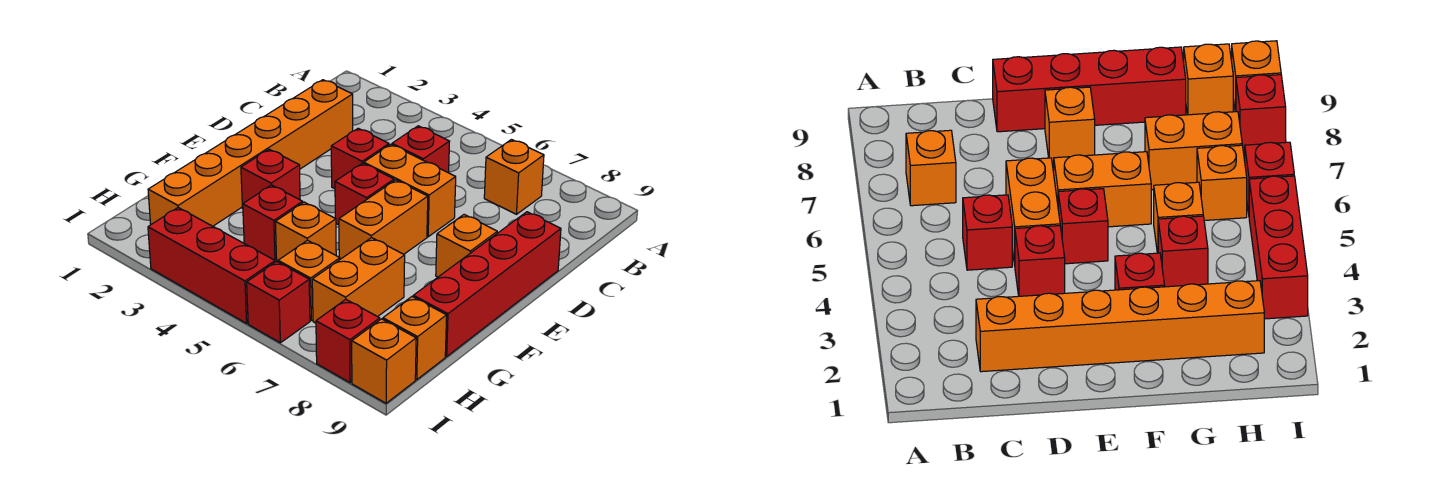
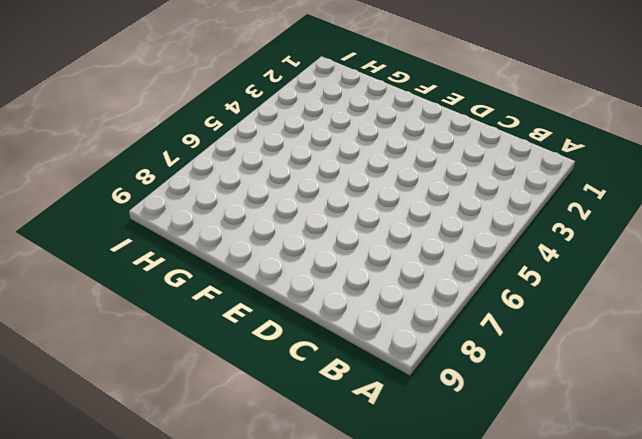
none -> orange 1x1 brick [484,140,544,214]
none -> orange 1x6 brick [148,80,353,226]
none -> red 1x1 brick [392,126,450,173]

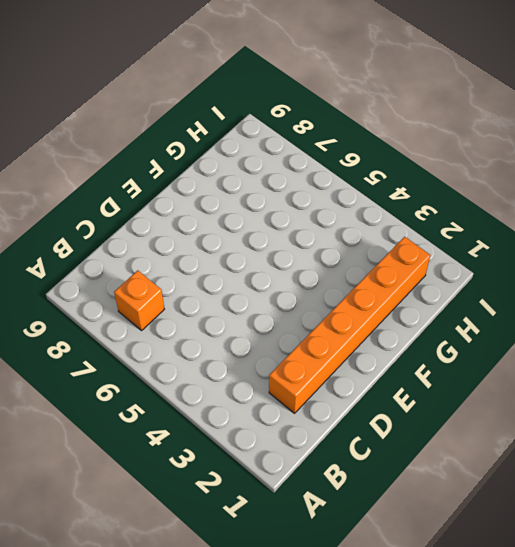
none -> red 1x1 brick [392,126,450,173]
none -> red 1x1 brick [331,128,389,189]
none -> orange 1x2 brick [364,144,456,237]

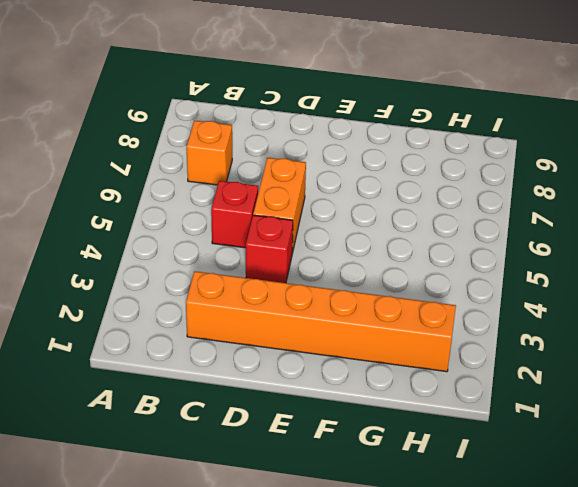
none -> red 1x4 brick [413,212,561,356]
none -> red 1x1 brick [335,163,394,225]
none -> orange 1x2 brick [339,180,428,259]

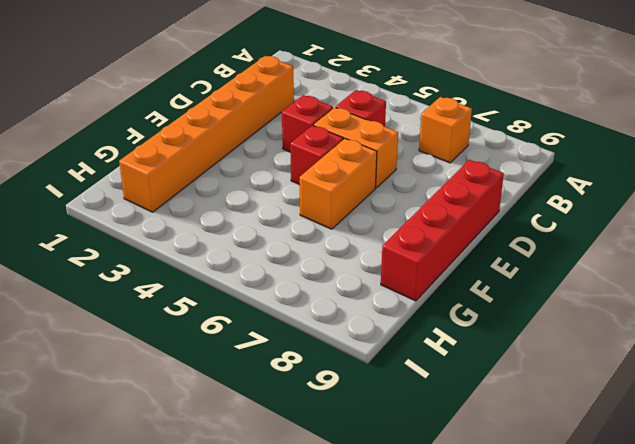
none -> orange 1x1 brick [436,215,497,277]
none -> red 1x1 brick [241,149,300,209]
none -> red 1x1 brick [243,185,303,262]

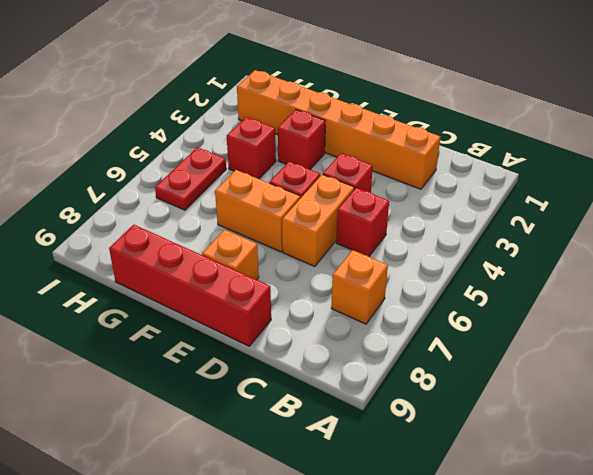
red 1x2 plate [155,147,226,210] -> orange 1x1 brick [278,240,340,320]
none -> orange 1x1 brick [276,202,336,262]
none -> orange 1x2 brick [312,238,405,323]
none -> orange 1x1 brick [383,297,447,380]

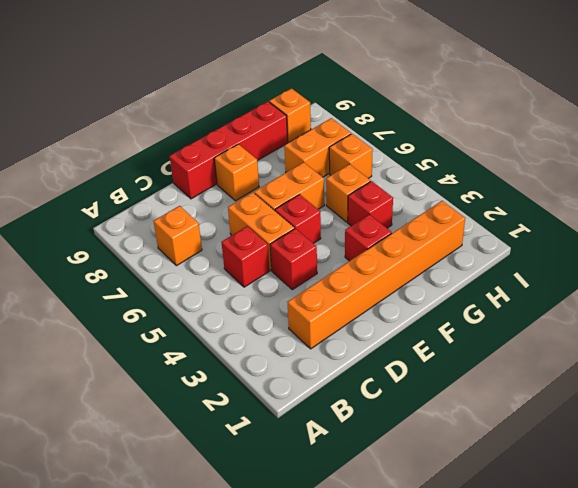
none -> red 1x3 brick [148,208,275,323]
none -> red 1x1 brick [247,261,310,343]
none -> red 1x1 brick [316,299,380,383]

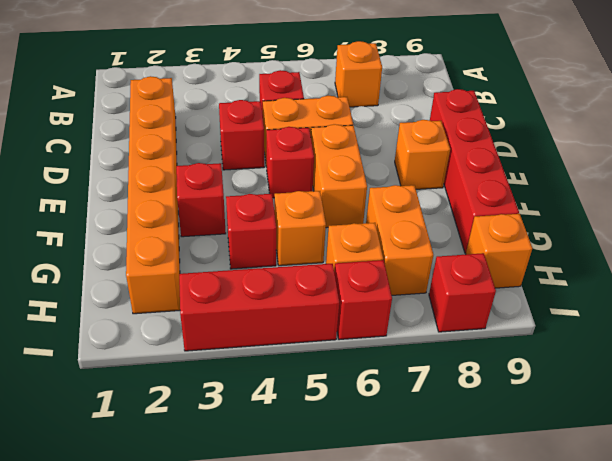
none -> orange 1x1 brick [352,319,416,403]

